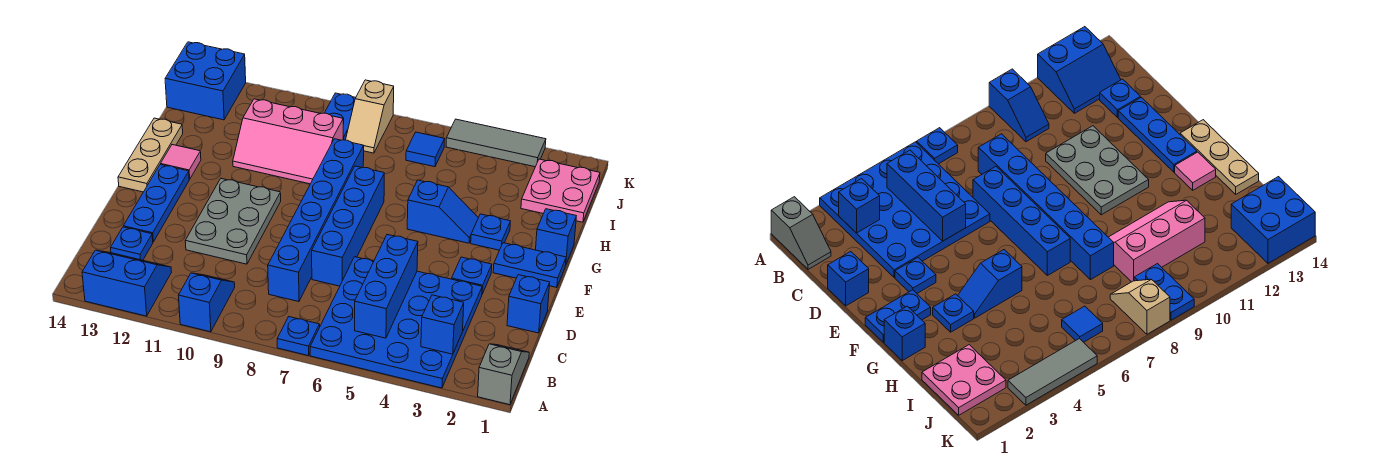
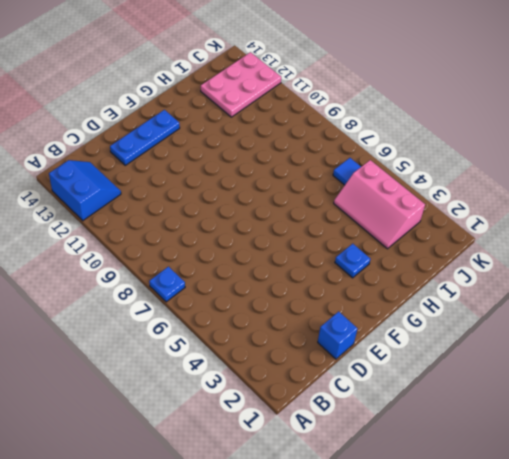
pink 2x3 slope [334,160,425,249] -> pink 2x3 slope moved to [233,99,343,184]
pink 2x3 plate [201,52,281,117] -> blue 2x2 brick [165,42,246,120]
none -> grey 1x2 slope [478,344,529,405]
none -> blue 4x4 plate [310,257,482,388]
none -> blue 1x2 slope [178,273,235,332]

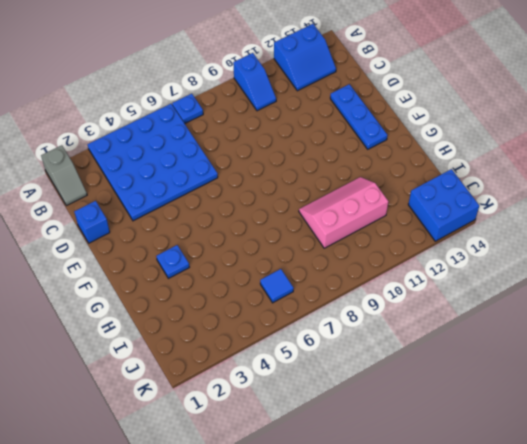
none -> blue 1x6 brick [268,139,364,302]
none -> blue 1x1 plate [111,227,153,260]
none -> blue 1x4 brick [312,166,384,286]

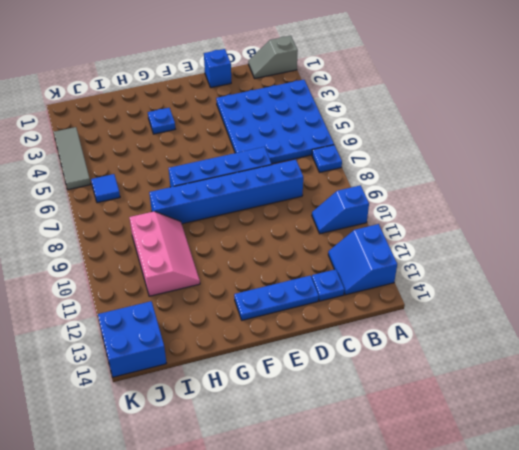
none -> grey 2x3 plate [185,179,281,264]
none -> blue 1x1 plate [452,257,492,294]
none -> blue 1x2 plate [493,243,566,288]

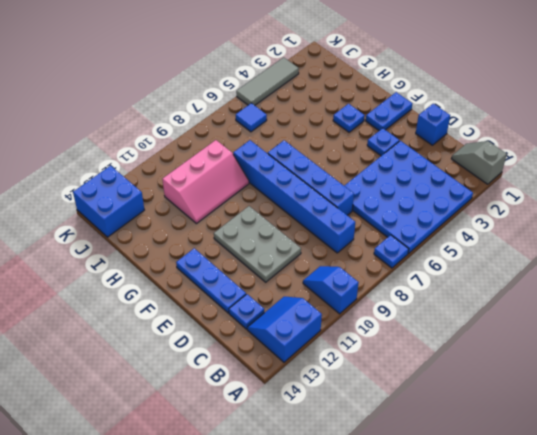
none -> tan 1x3 plate [118,118,183,192]
none -> blue 1x1 brick [536,209,576,264]
none -> blue 1x2 slope [407,180,478,243]

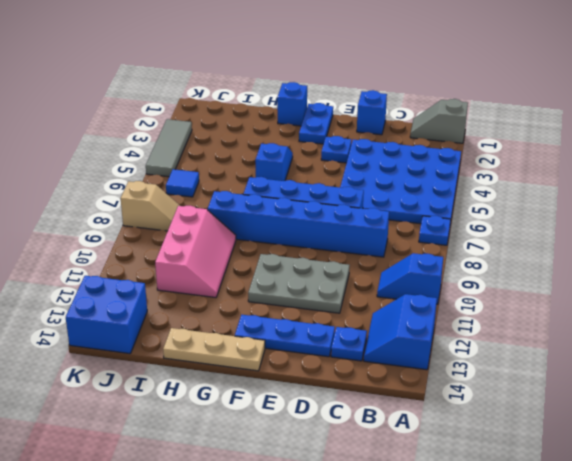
none -> blue 1x1 plate [471,214,510,250]
none -> pink 1x1 tile [161,145,201,179]
none -> pink 2x2 plate [521,159,600,222]

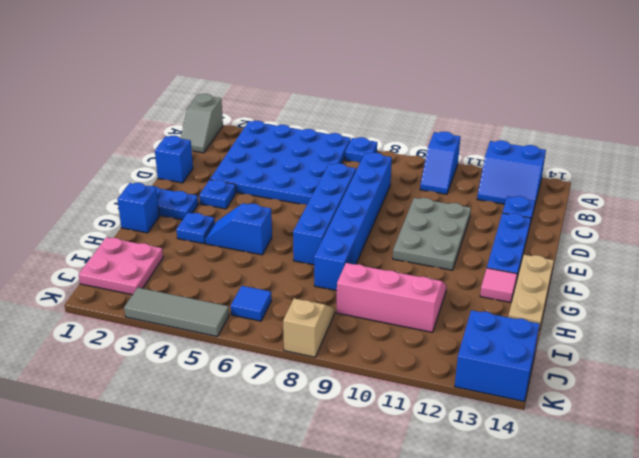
none -> blue 1x2 plate [325,93,356,140]
none -> blue 1x1 brick [421,295,464,354]
none -> blue 1x3 brick [355,235,418,338]

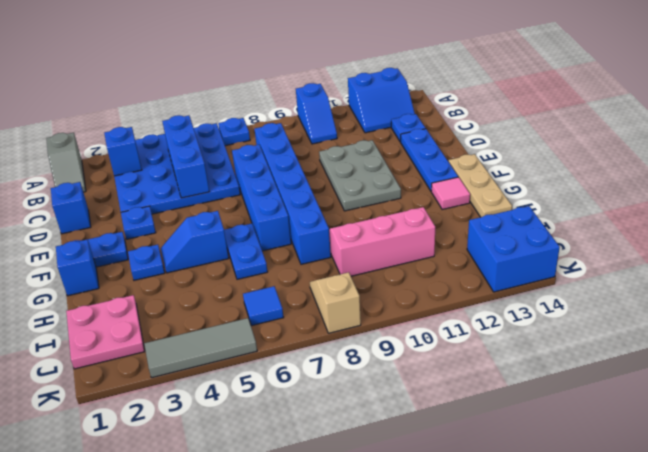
blue 1x2 plate [224,224,268,279] -> blue 1x2 plate moved to [325,93,356,140]

